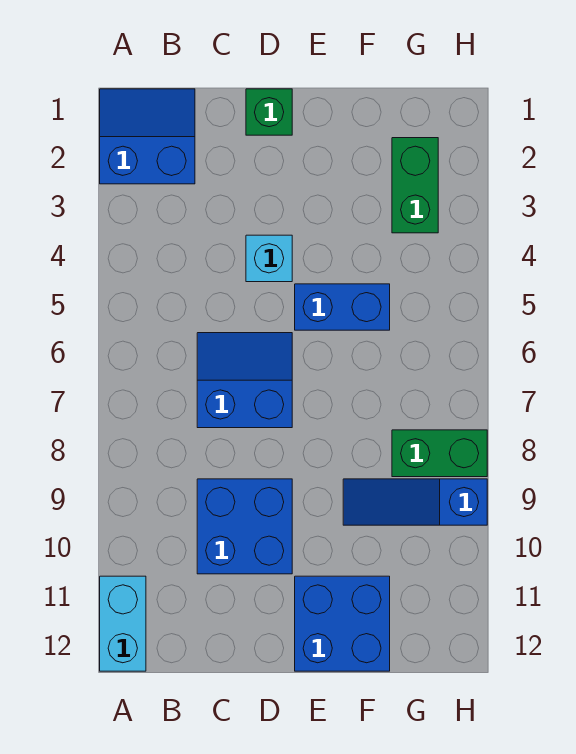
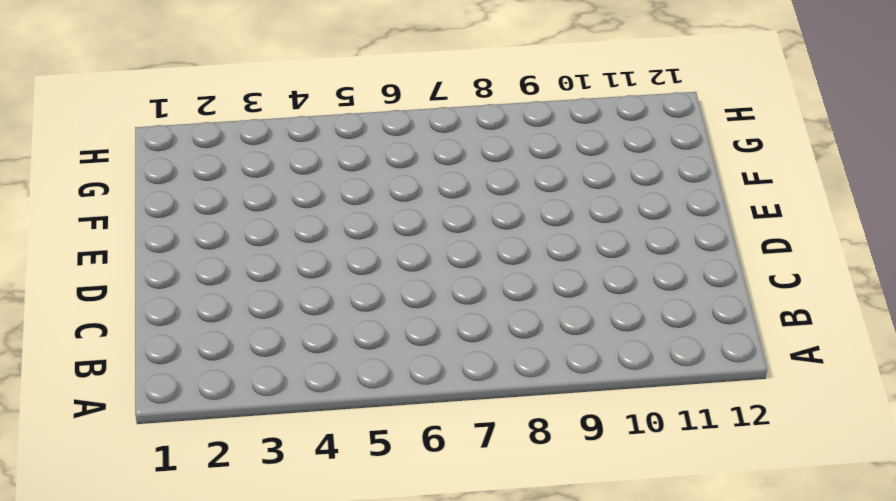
none -> blue 2x2 slope [100,89,195,184]
none -> cyan 1x2 brick [100,576,146,671]

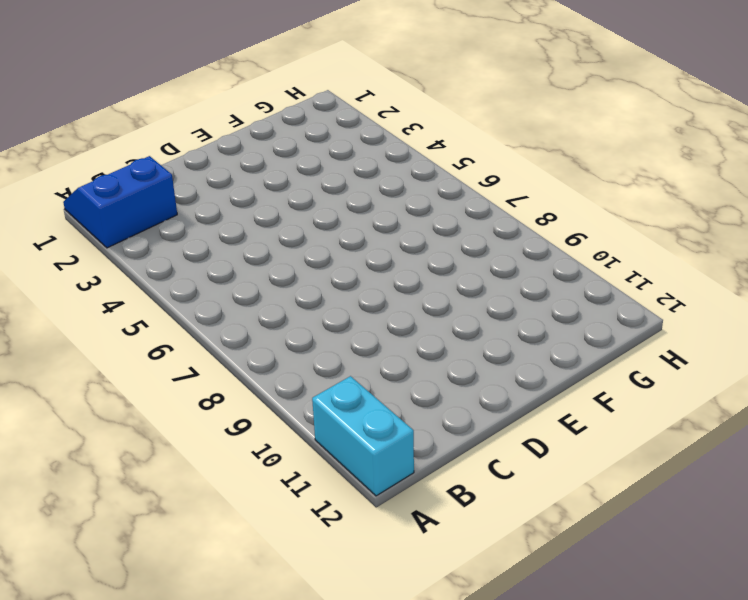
none -> blue 2x2 slope [197,333,292,428]
none -> blue 2x2 brick [197,479,292,574]

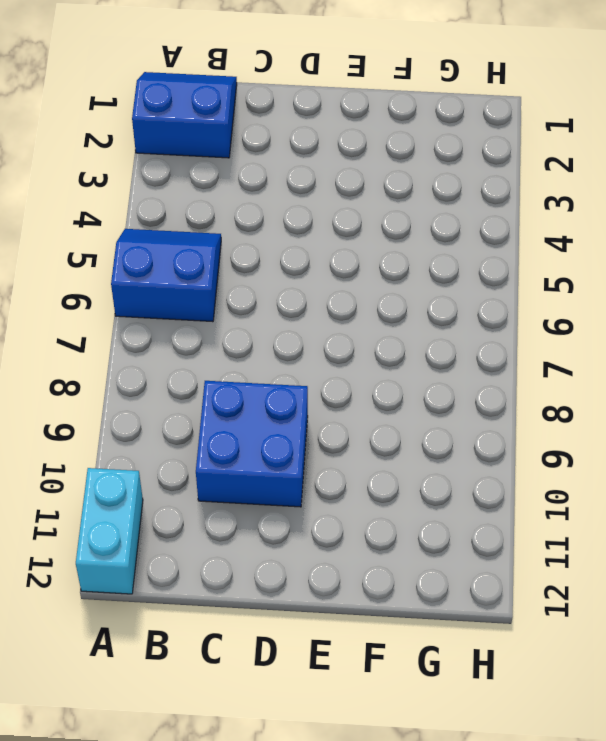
blue 2x2 slope [111,229,221,322] -> blue 2x2 slope moved to [197,333,292,428]
none -> green 1x1 brick [246,89,292,135]
none -> cyan 1x1 brick [246,235,292,282]

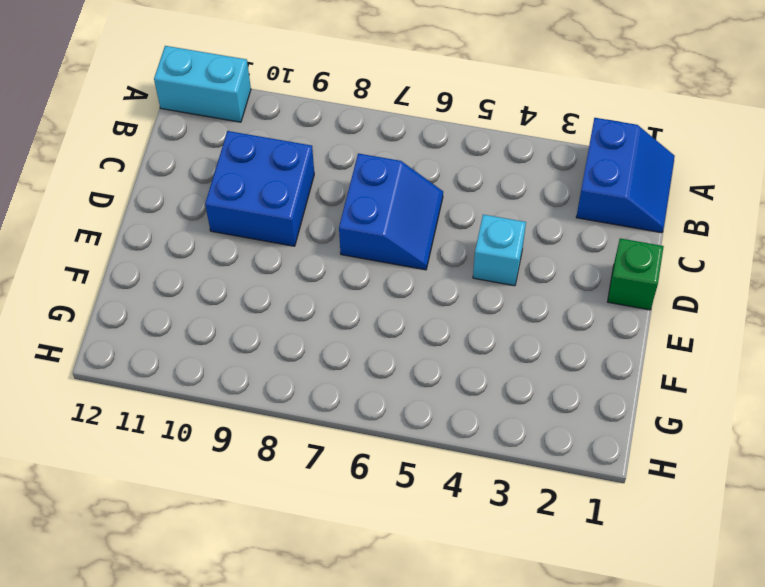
none -> blue 1x2 brick [295,284,390,330]
none -> blue 2x2 brick [295,576,390,671]

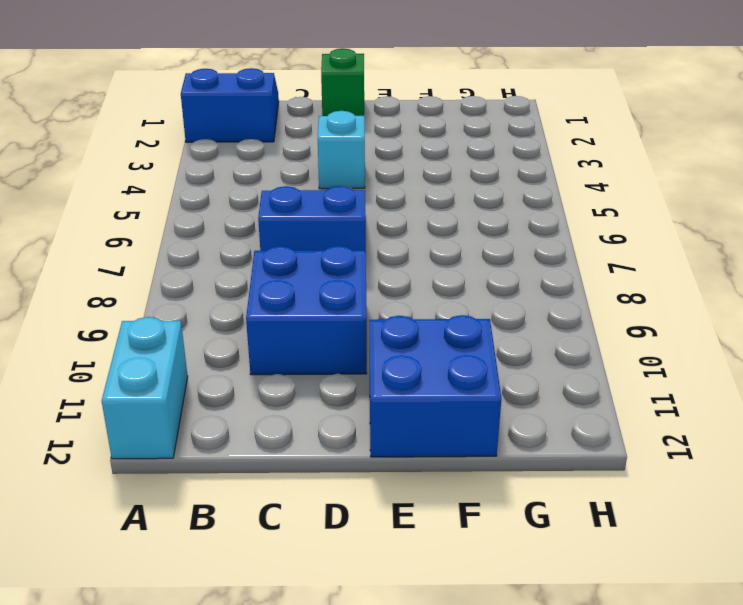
none -> blue 1x2 brick [295,284,390,330]
none -> blue 1x3 slope [343,479,487,525]

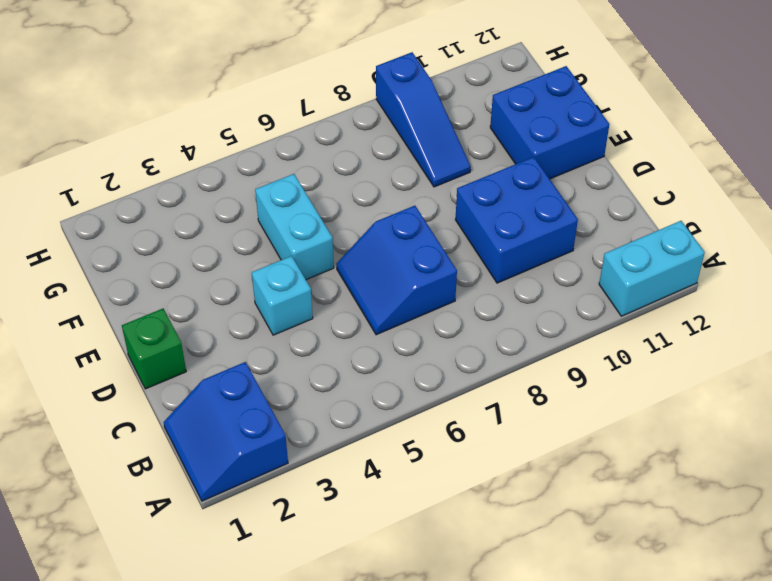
cyan 1x2 brick [255,174,334,280] -> blue 1x2 brick [295,284,390,330]
none -> green 1x2 brick [392,138,438,233]
none -> green 1x2 brick [392,430,487,477]

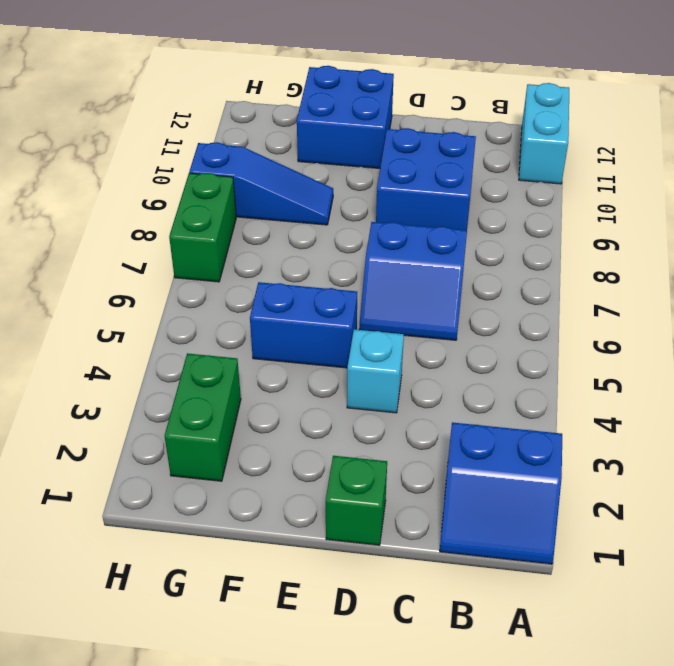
green 1x2 brick [169,173,236,282] -> green 1x2 brick turned to [392,430,487,477]

